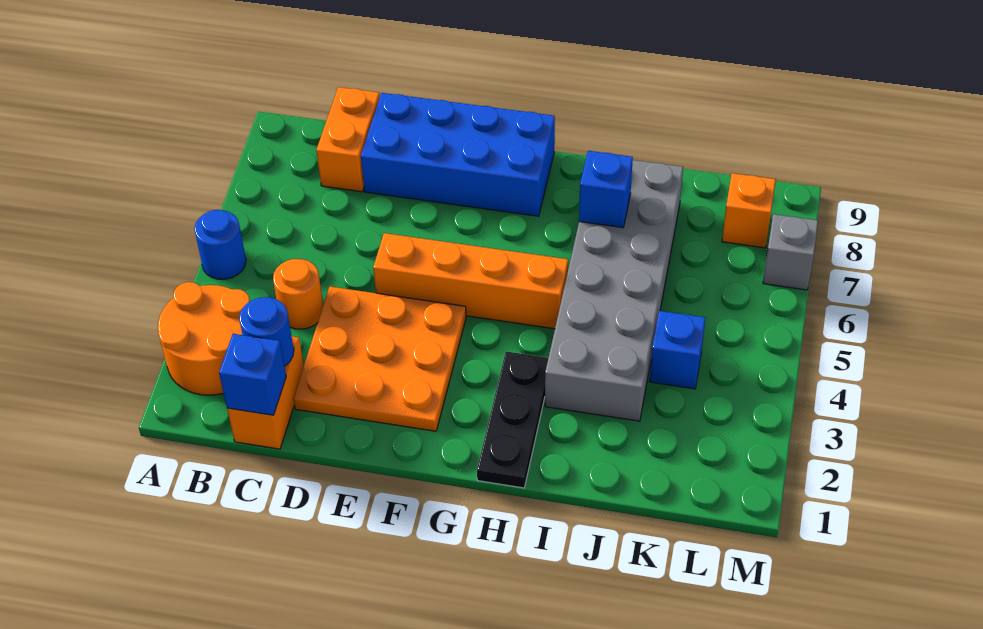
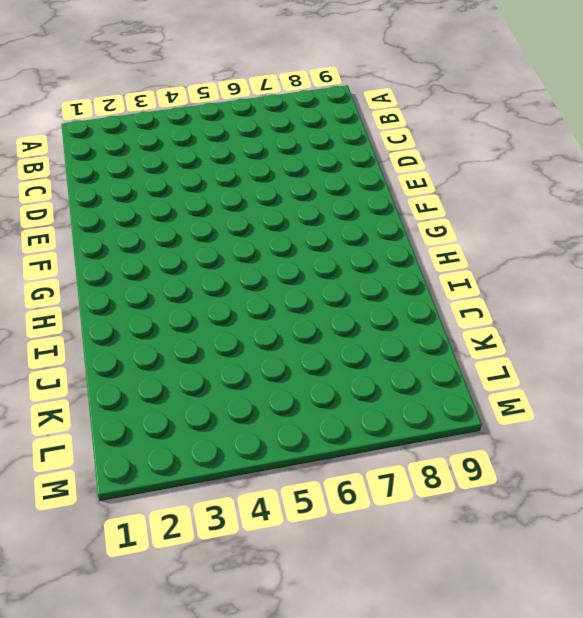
none -> orange 2x2 round brick [158,282,250,395]
none -> blue 1x1 round brick [194,210,246,279]
none -> orange 1x2 brick [227,336,304,449]

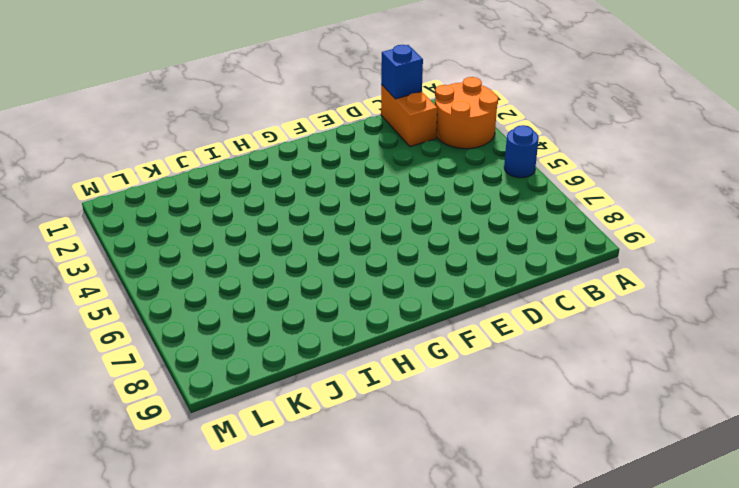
none -> orange 1x1 round brick [273,259,323,329]
none -> orange 1x2 brick [316,87,380,192]
none -> orange 3x3 plate [293,287,466,431]

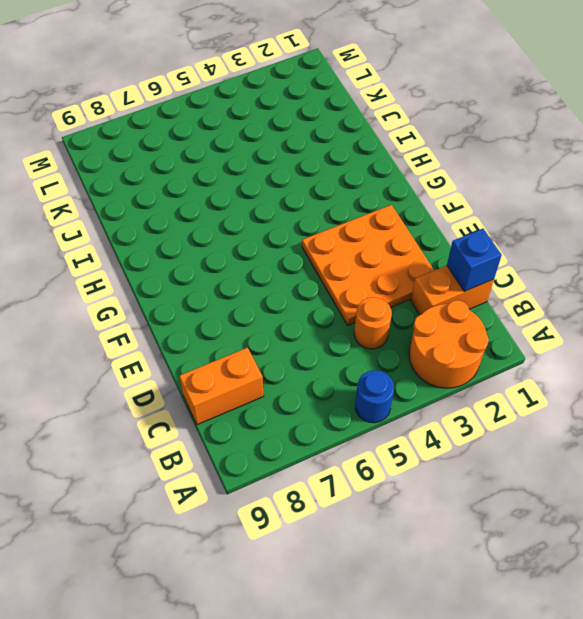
none -> blue 2x4 brick [361,93,555,216]
none -> orange 1x4 brick [373,233,568,329]
none -> black 1x3 plate [477,351,548,488]

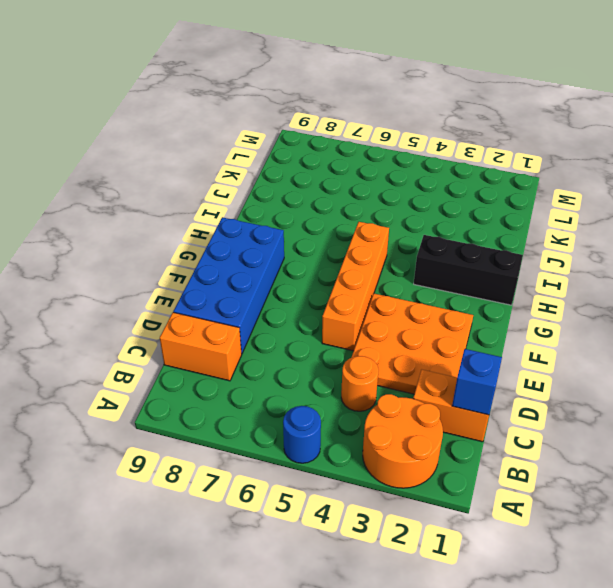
black 1x3 brick [414,235,523,305] -> black 1x3 plate [477,351,548,488]
none -> grey 2x6 brick [545,160,683,421]
none -> blue 1x1 brick [649,311,705,389]
none -> orange 1x1 brick [722,173,776,248]

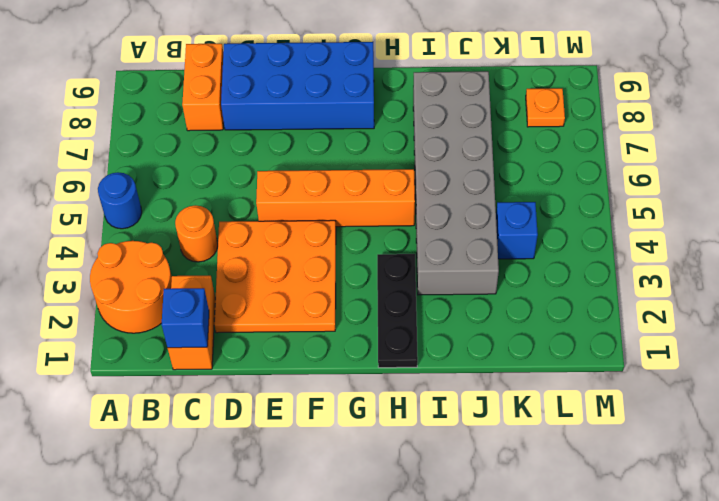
orange 1x1 plate [526,88,565,127] -> orange 1x1 brick [722,173,776,248]
none -> grey 1x1 brick [763,214,818,290]
none -> blue 1x1 round brick [239,297,294,366]
none -> blue 1x1 brick [579,151,633,228]

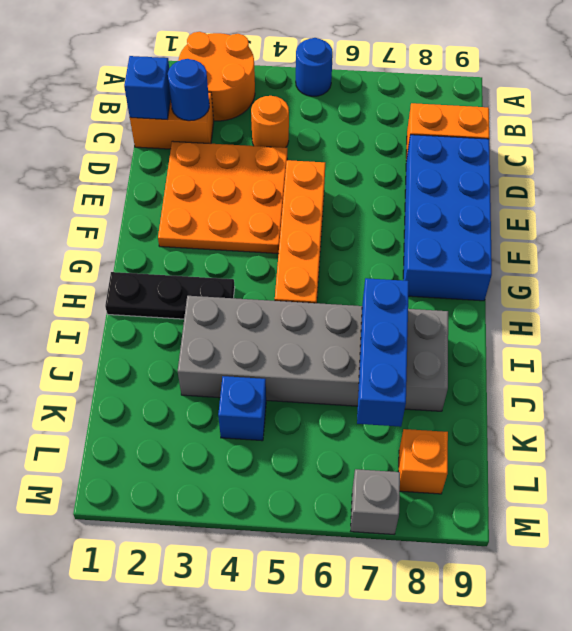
blue 1x3 brick [357,278,409,427] -> blue 1x1 brick [579,151,633,228]

